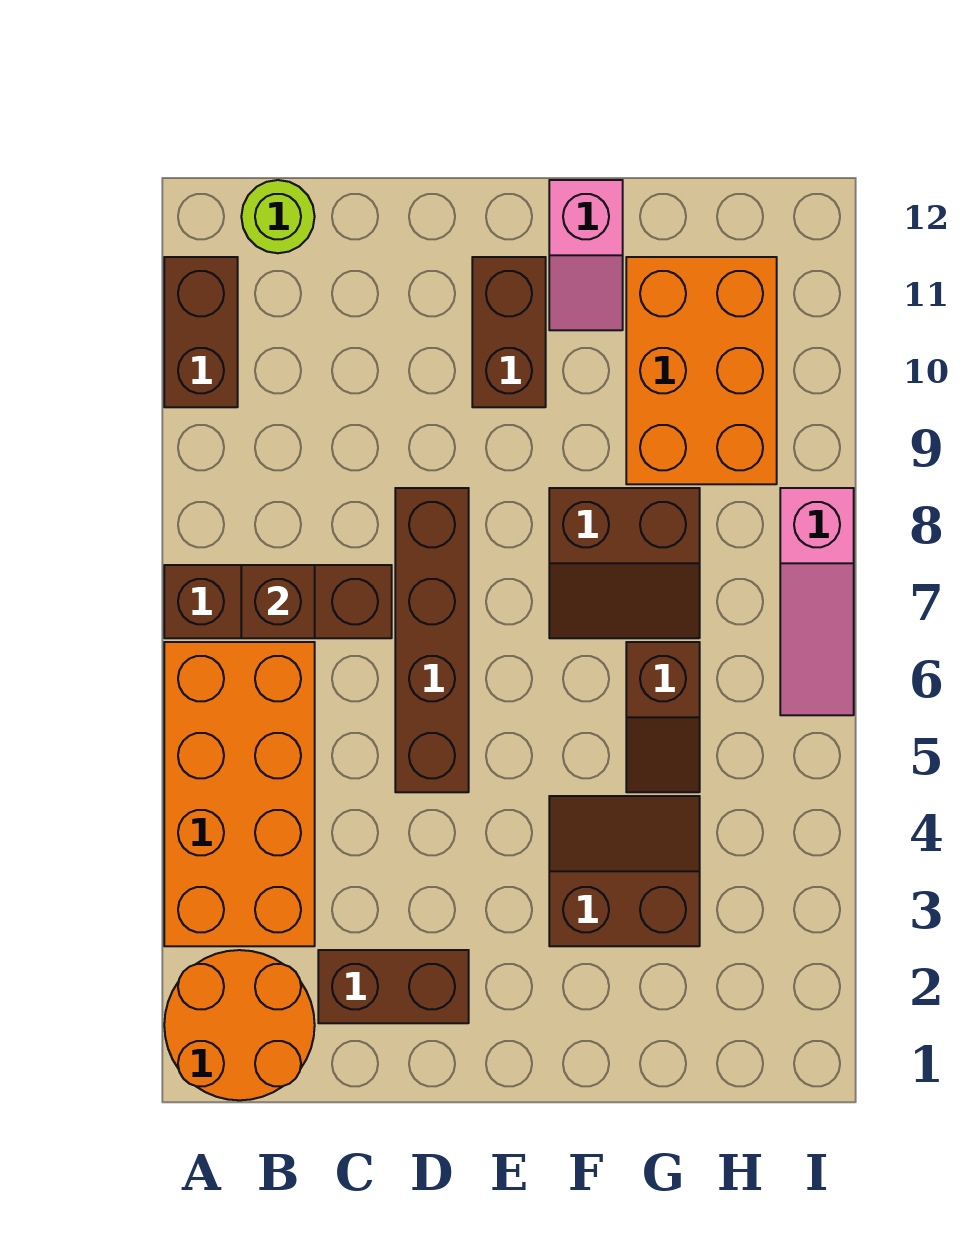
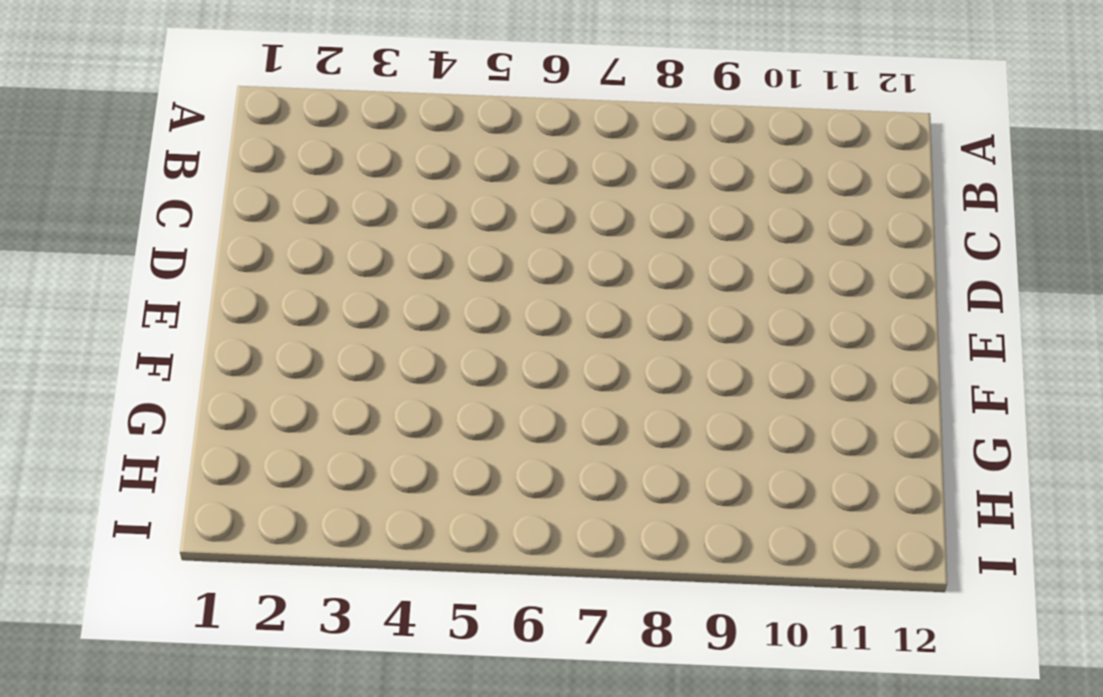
none -> orange 2x2 round brick [164,950,315,1100]
none -> orange 2x4 brick [164,642,315,946]
none -> brown 1x3 brick [164,565,392,638]

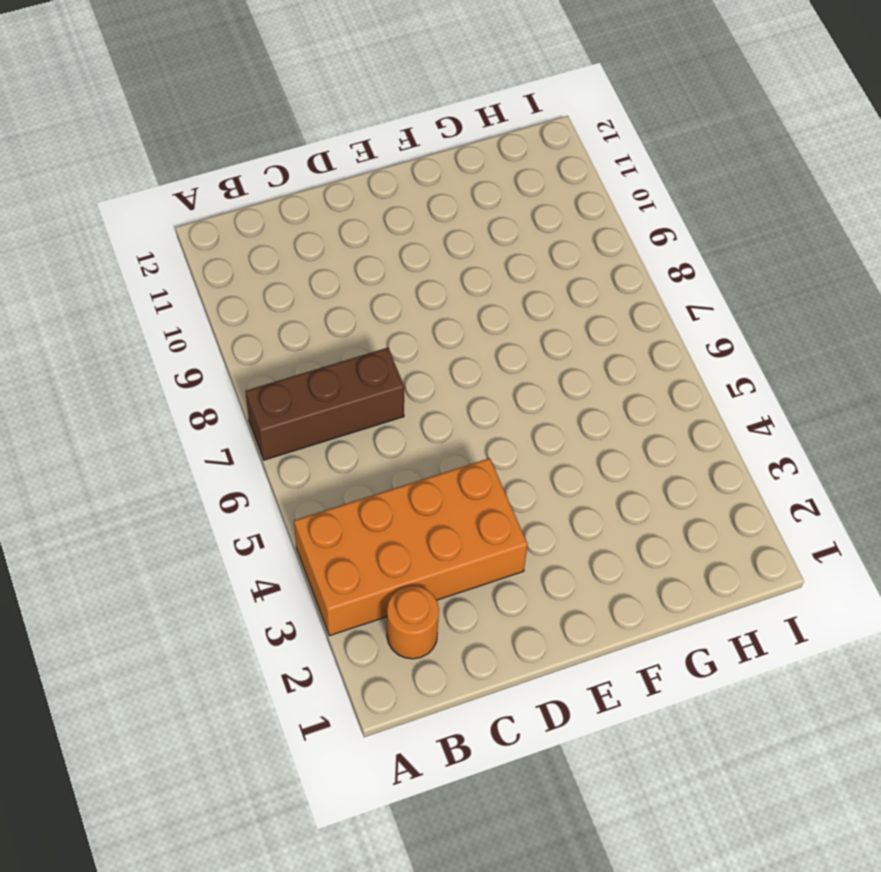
orange 2x4 brick [294,458,528,636] -> orange 2x4 brick turned to [164,642,315,946]
orange 1x1 round brick [387,586,439,659] -> orange 2x2 round brick [164,950,315,1100]
none -> brown 1x2 brick [164,257,238,407]
none -> lime 1x1 round brick [241,180,315,253]
none -> brown 1x2 brick [318,950,469,1023]

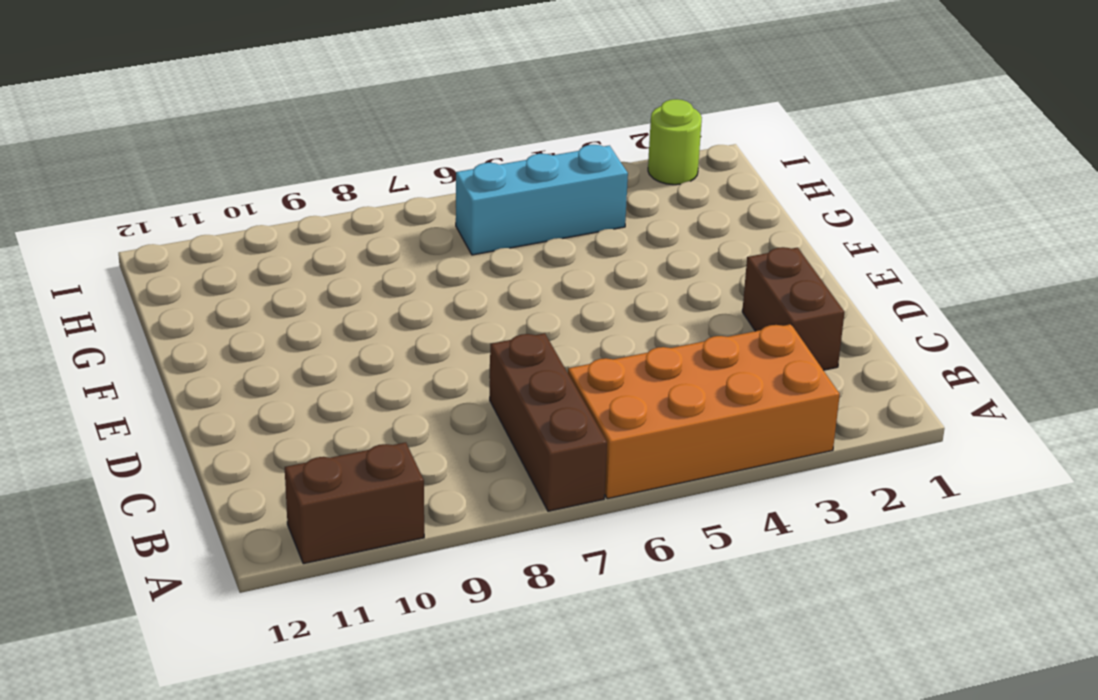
cyan 1x3 brick [456,145,628,255] -> none
lime 1x1 round brick [648,99,702,185] -> lime 1x1 round brick moved to [241,180,315,253]
none -> orange 2x2 round brick [164,950,315,1100]
none -> brown 1x4 brick [395,488,469,792]
none -> brown 1x2 brick [472,257,546,407]

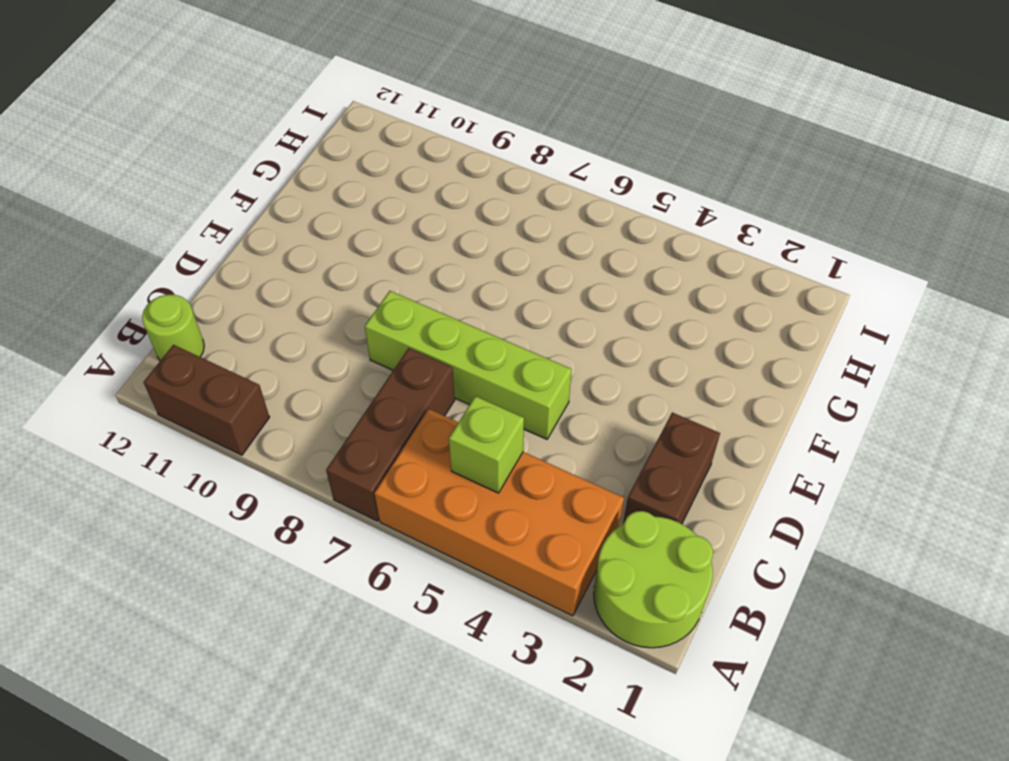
lime 2x2 round brick [594,511,713,648] -> orange 2x2 round brick [164,950,315,1100]
lime 1x1 brick [449,396,524,493] -> none
lime 1x4 brick [365,291,572,439] -> brown 1x4 brick [395,488,469,792]
none -> brown 1x2 brick [472,257,546,407]
none -> brown 2x2 slope [549,796,700,946]
none -> brown 2x2 slope [549,488,700,638]

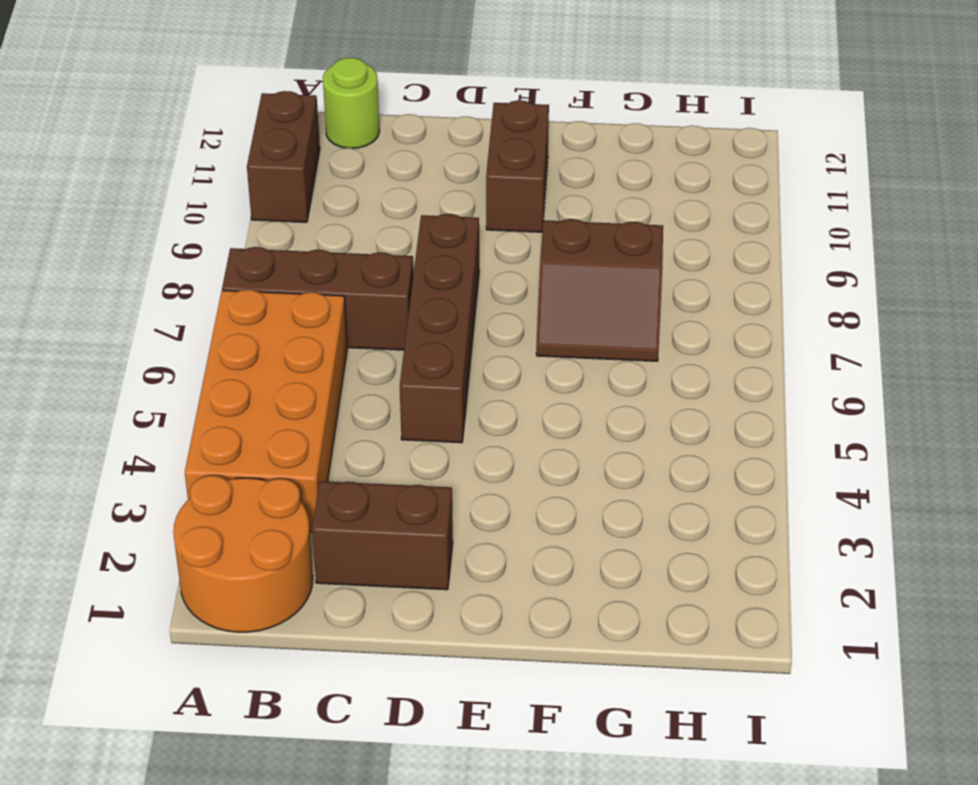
none -> brown 2x2 slope [549,796,700,946]
none -> pink 1x2 slope [549,180,623,330]
none -> brown 1x2 slope [626,642,700,792]

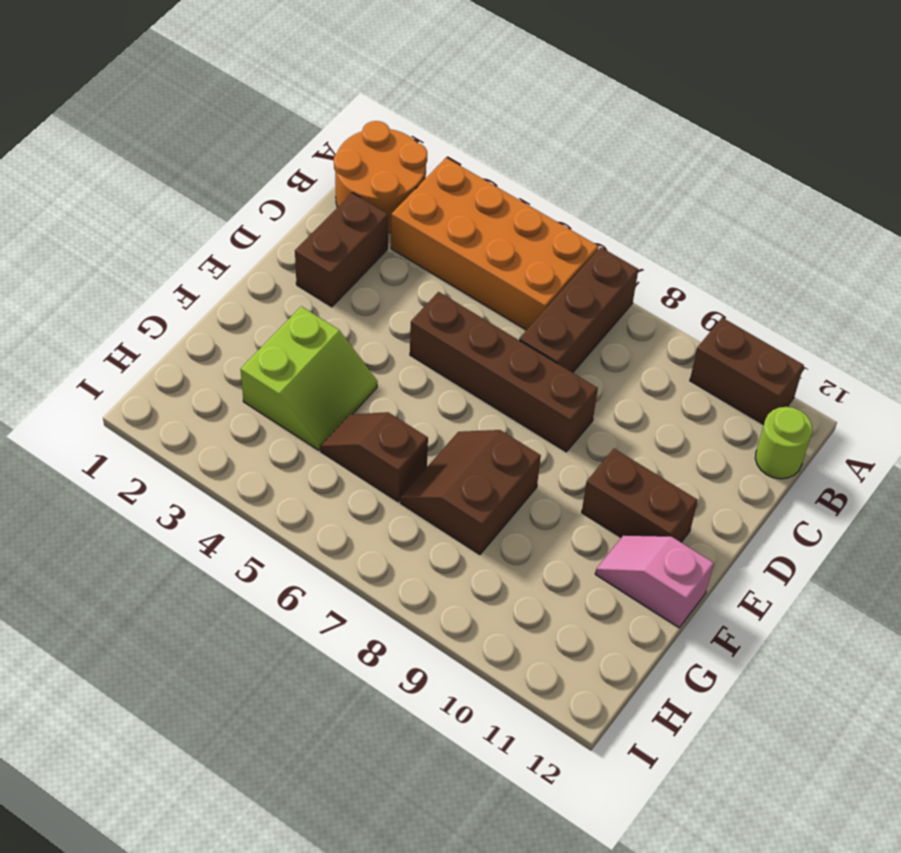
lime 2x2 slope [241,306,378,450] -> brown 2x2 slope [549,796,700,946]
none -> orange 2x3 brick [626,257,777,484]
none -> pink 1x3 slope [780,488,854,715]
none -> brown 1x1 brick [241,565,315,638]

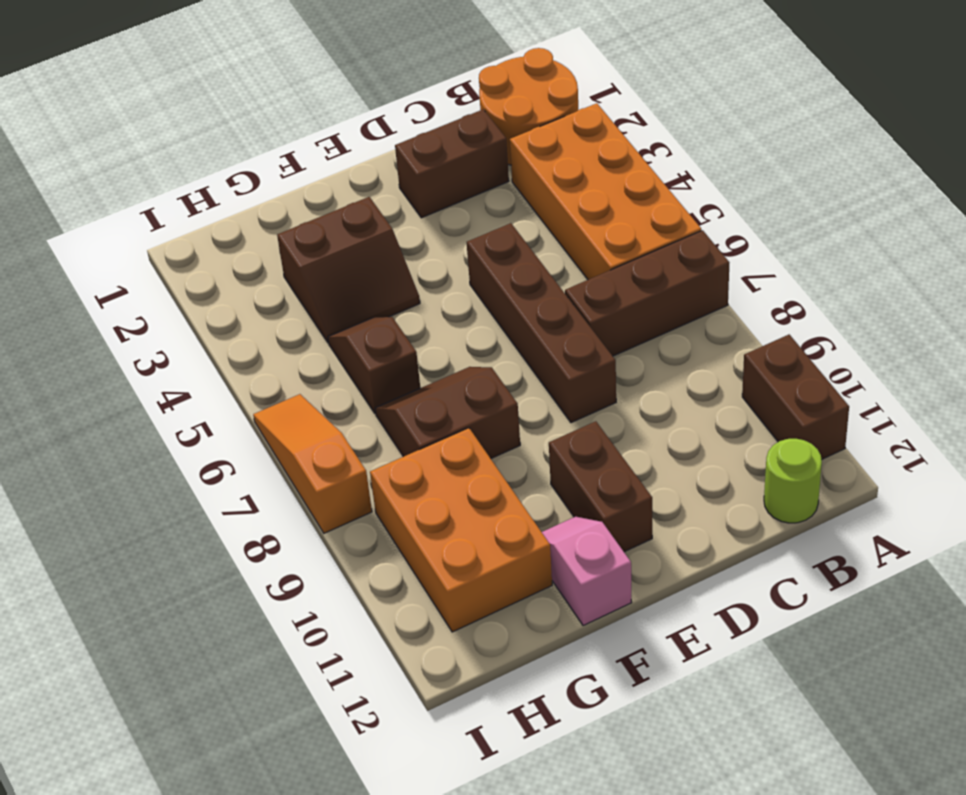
orange 1x3 slope [253,394,372,533] -> pink 1x3 slope [780,488,854,715]
none -> brown 1x1 brick [241,565,315,638]

